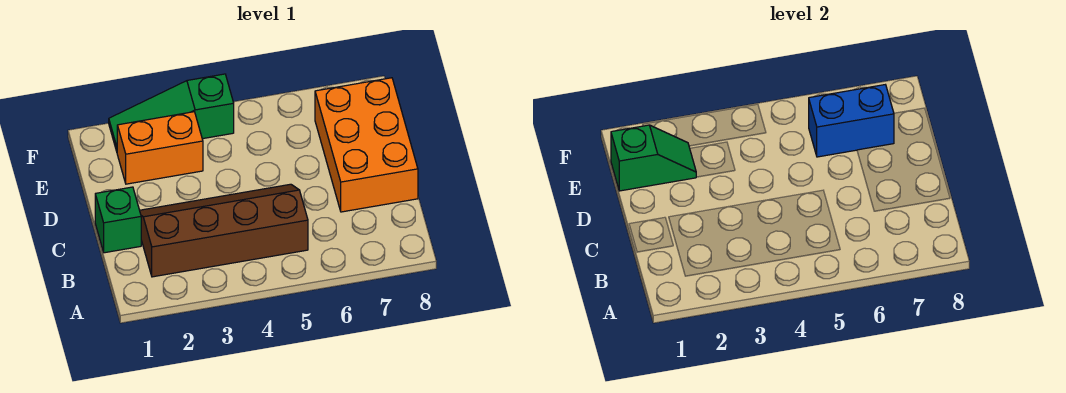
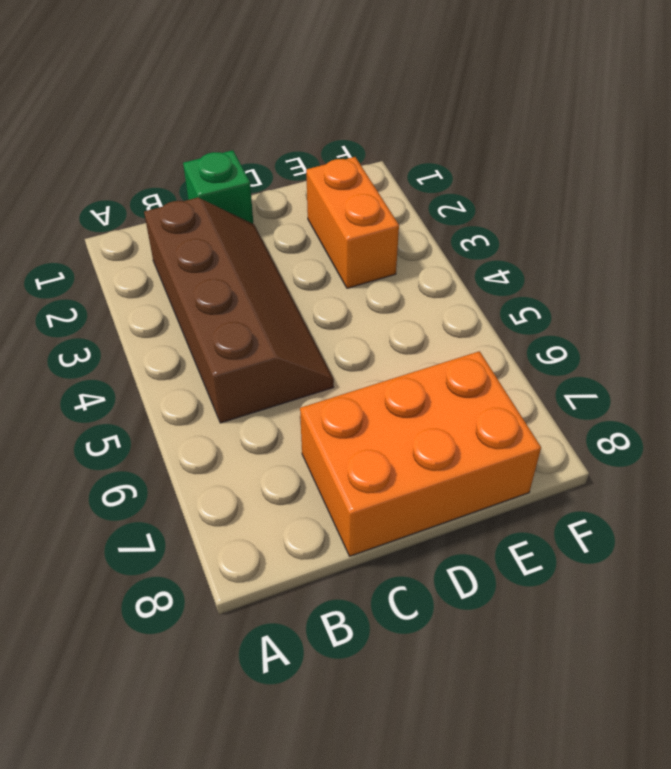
none -> green 1x3 slope [109,74,234,151]
none -> green 1x2 slope [611,125,696,191]

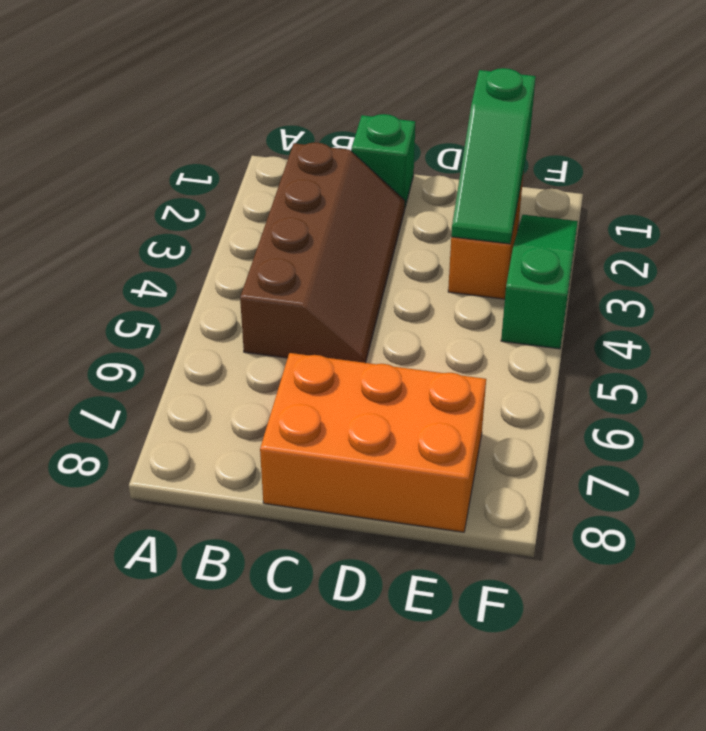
green 1x3 slope [451,68,536,244] -> green 1x2 slope [611,125,696,191]
none -> blue 1x2 brick [809,85,894,157]

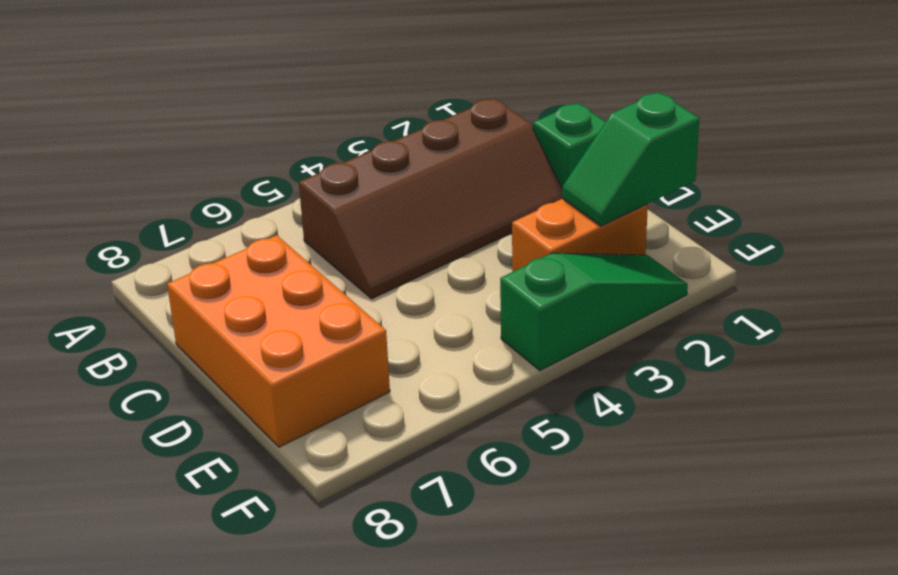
none -> blue 1x2 brick [809,85,894,157]

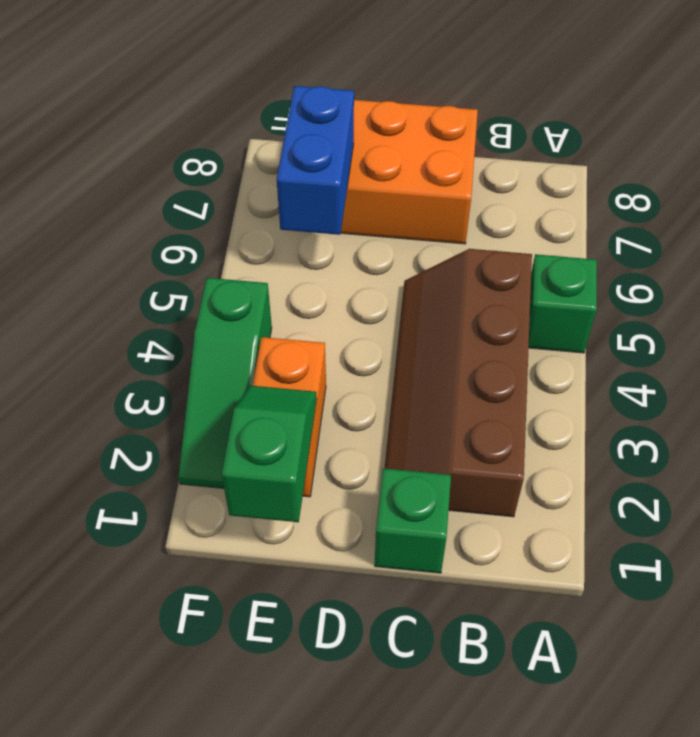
green 1x1 brick [529,254,597,353] -> none

